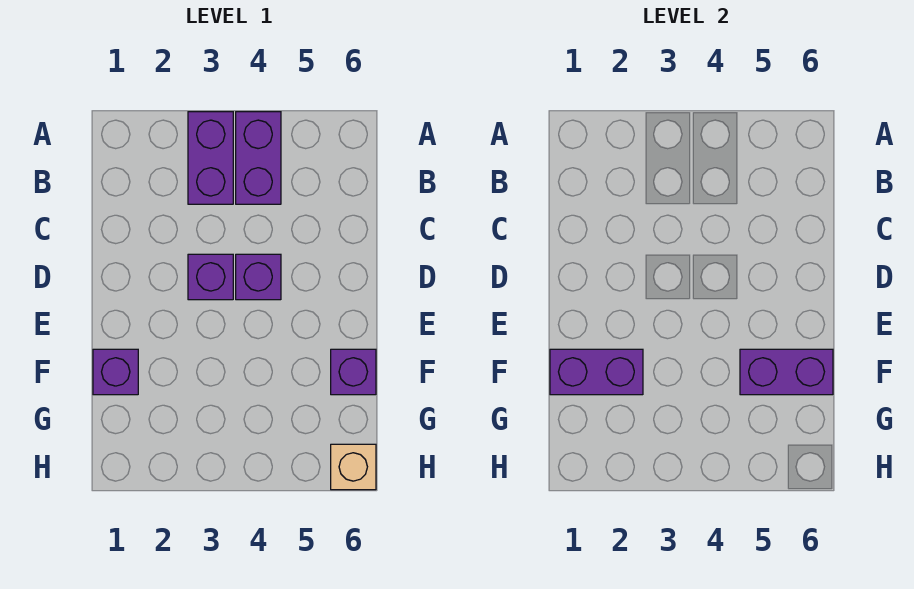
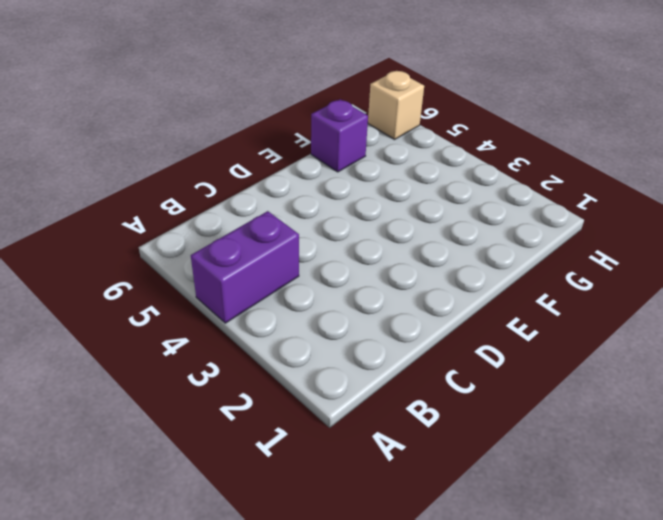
none -> purple 1x2 brick [188,112,233,204]
none -> purple 1x1 brick [188,254,233,300]

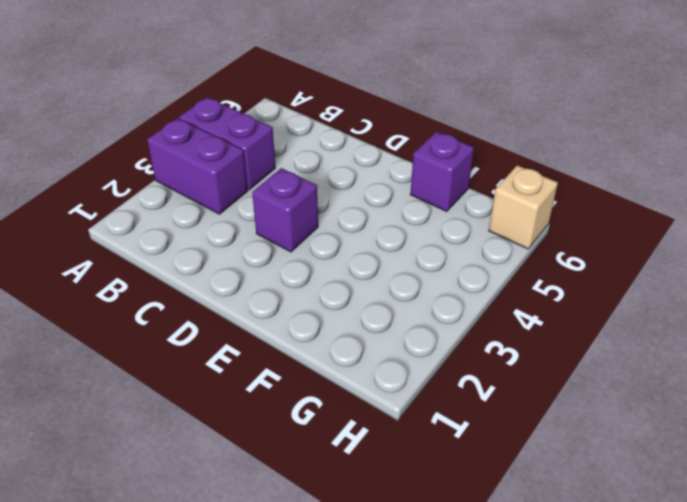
none -> purple 1x1 brick [236,254,281,300]
none -> purple 1x1 brick [93,349,138,395]

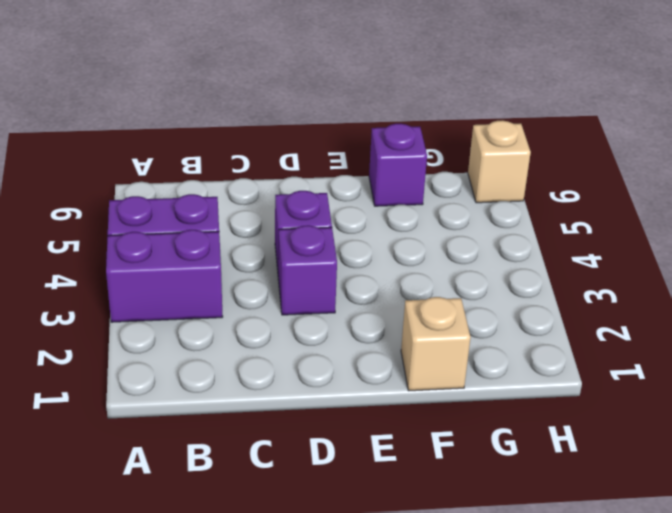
tan 1x1 brick [401,297,471,391] -> purple 1x1 brick [93,349,138,395]
none -> purple 1x2 brick [550,349,643,395]
none -> purple 1x2 brick [740,349,833,395]

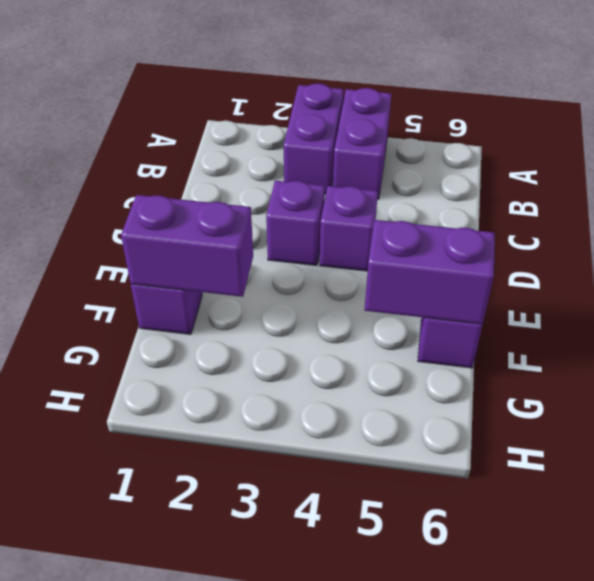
none -> tan 1x1 brick [331,444,376,490]

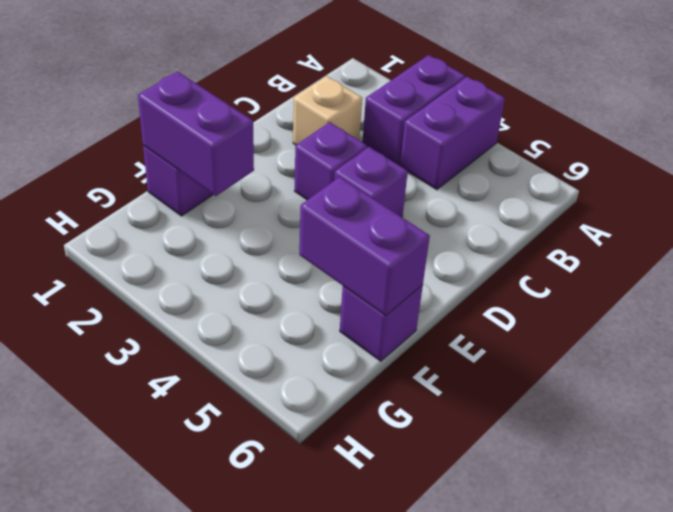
tan 1x1 brick [293,76,362,145] -> tan 1x1 brick moved to [331,444,376,490]

